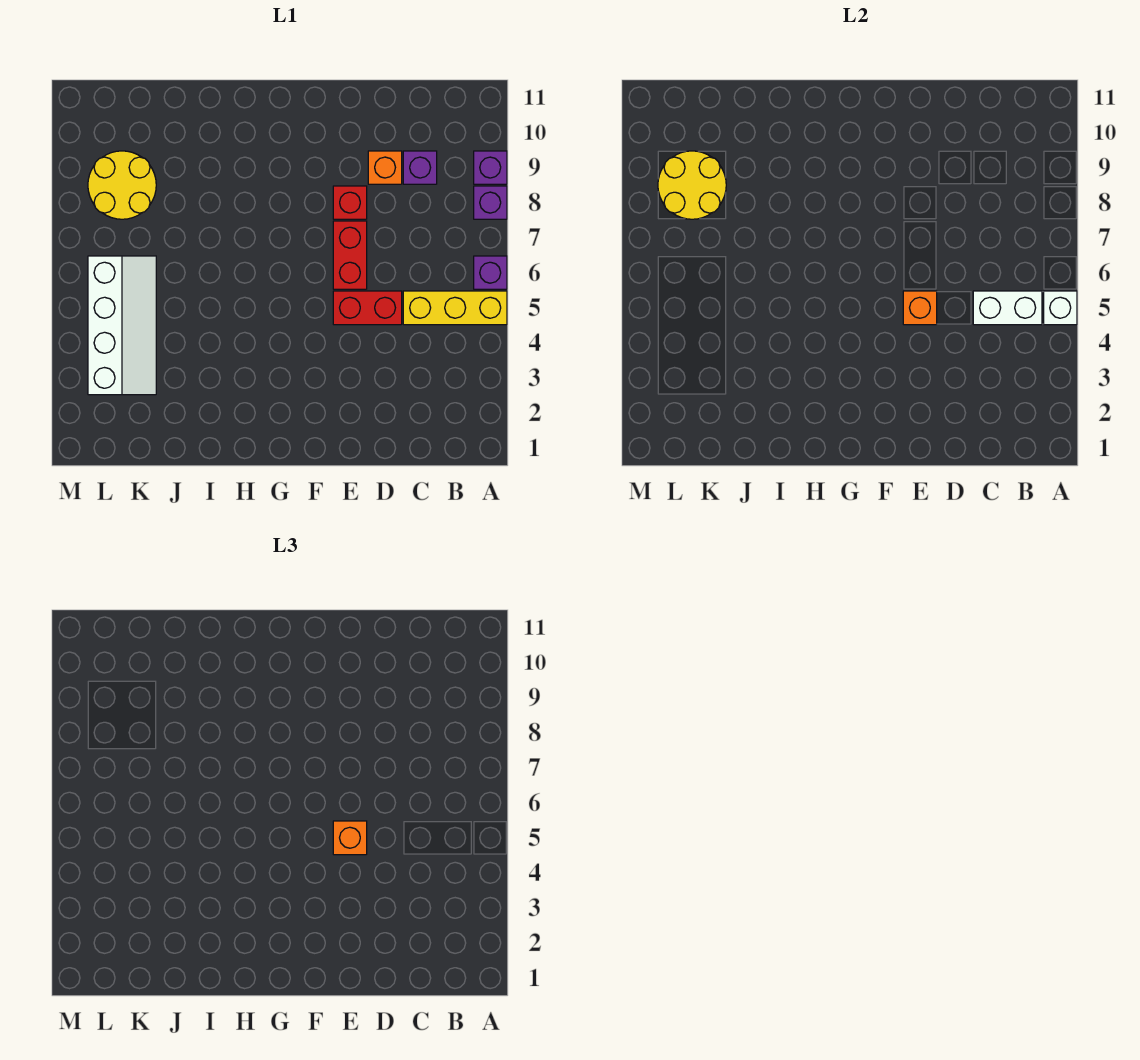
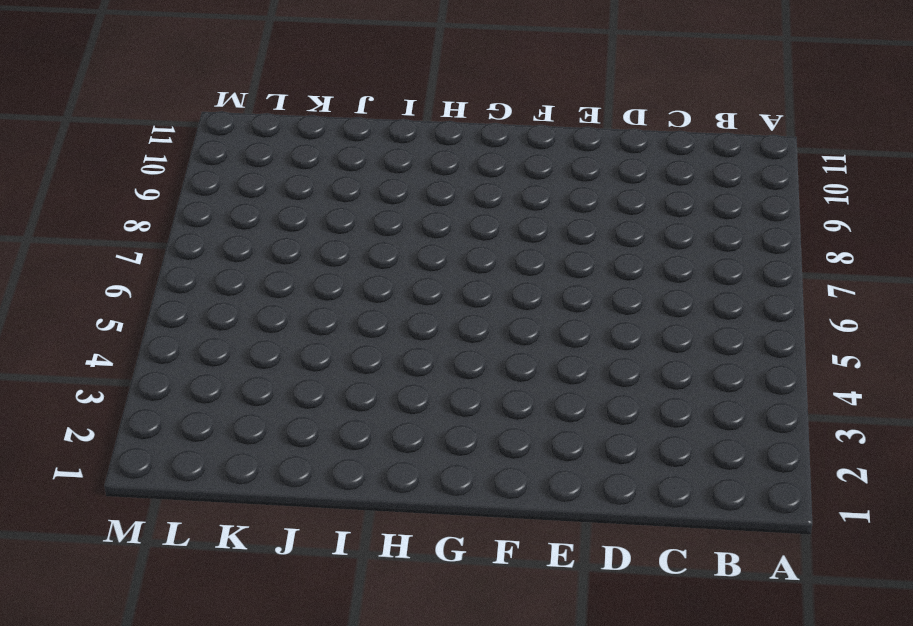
none -> yellow 1x3 brick [403,291,507,325]
none -> purple 1x1 brick [474,256,507,289]
none -> purple 1x1 brick [474,186,507,219]

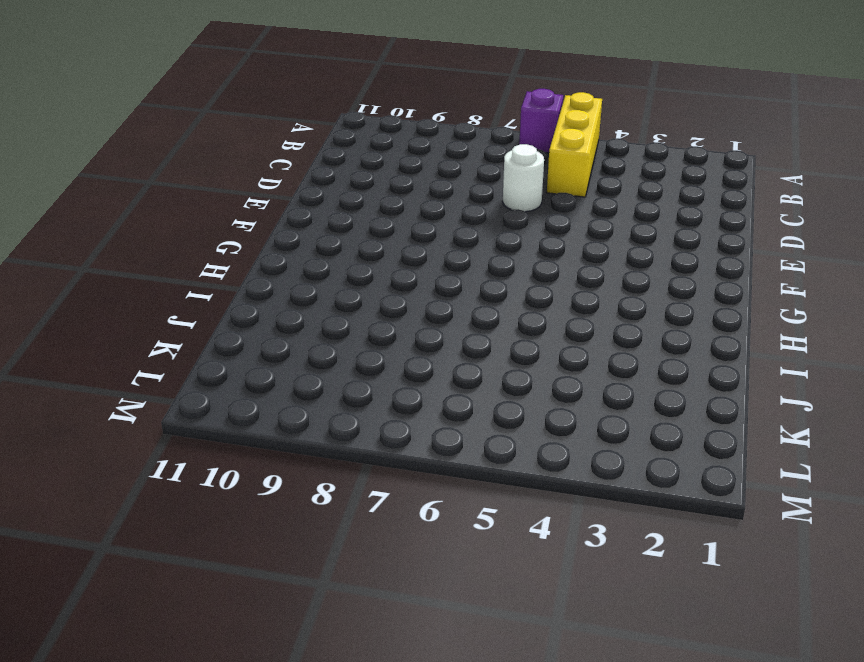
white 1x1 round brick [503,144,544,212] -> none
none -> purple 1x1 brick [474,186,507,219]
none -> purple 1x1 brick [474,151,507,184]
none -> purple 1x1 brick [403,151,437,184]

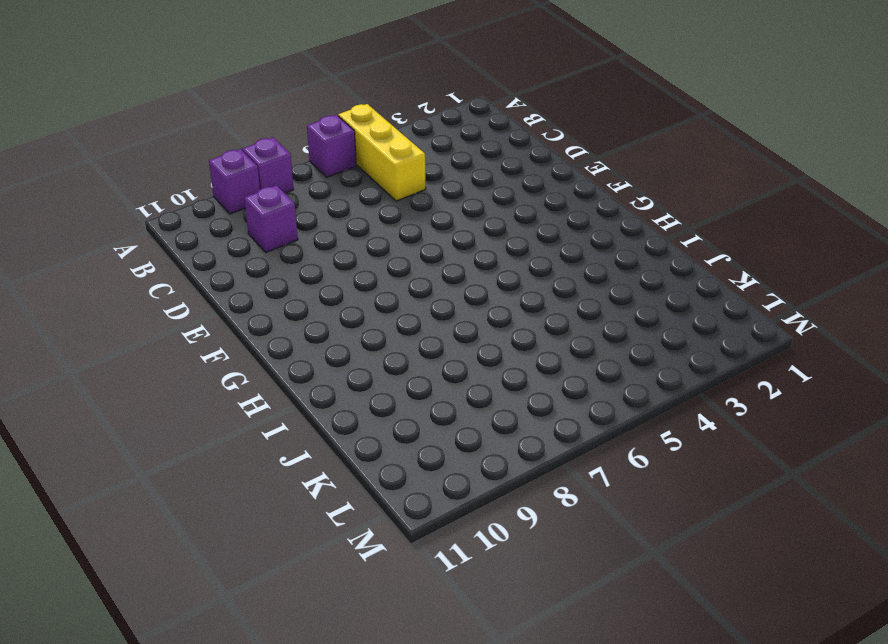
none -> red 1x2 brick [333,291,402,325]
none -> orange 1x1 brick [368,151,402,184]
none -> red 1x2 brick [333,221,367,289]

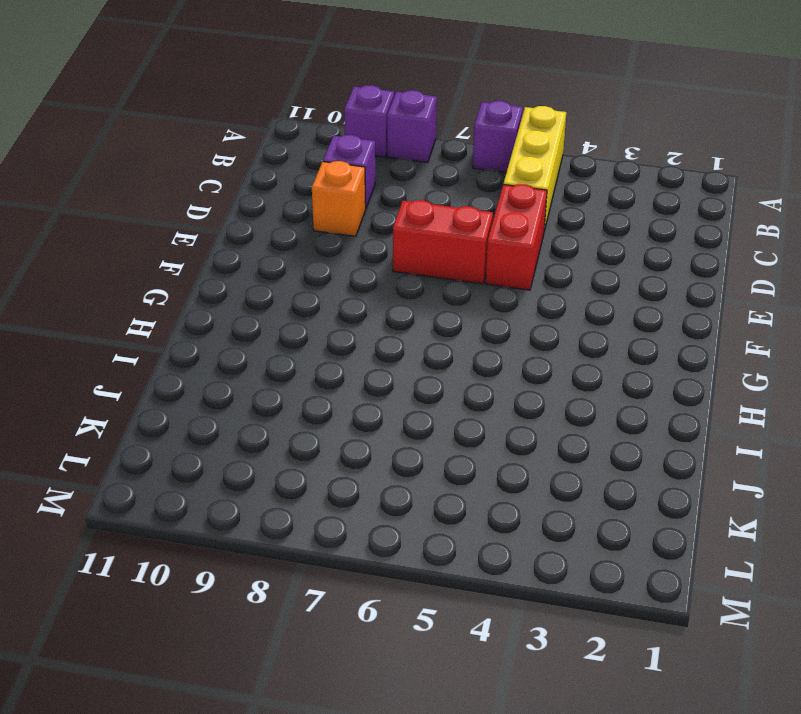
none -> red 1x1 brick [333,186,367,219]
none -> white 2x4 slope [88,256,156,395]
none -> yellow 2x2 round brick [88,151,156,219]

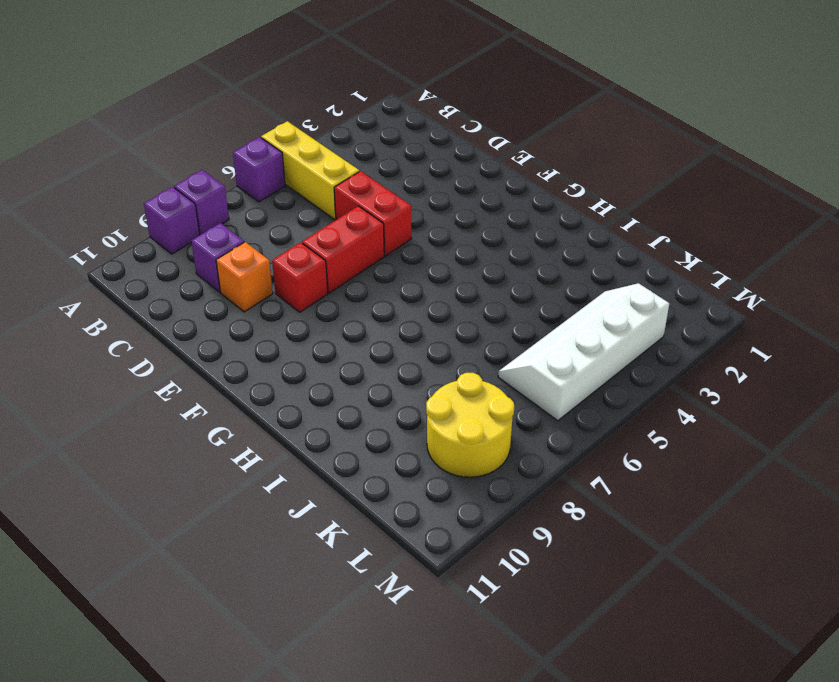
none -> white 1x1 brick [1044,291,1077,325]
none -> white 1x2 brick [973,291,1042,325]
none -> orange 1x1 brick [903,291,937,325]

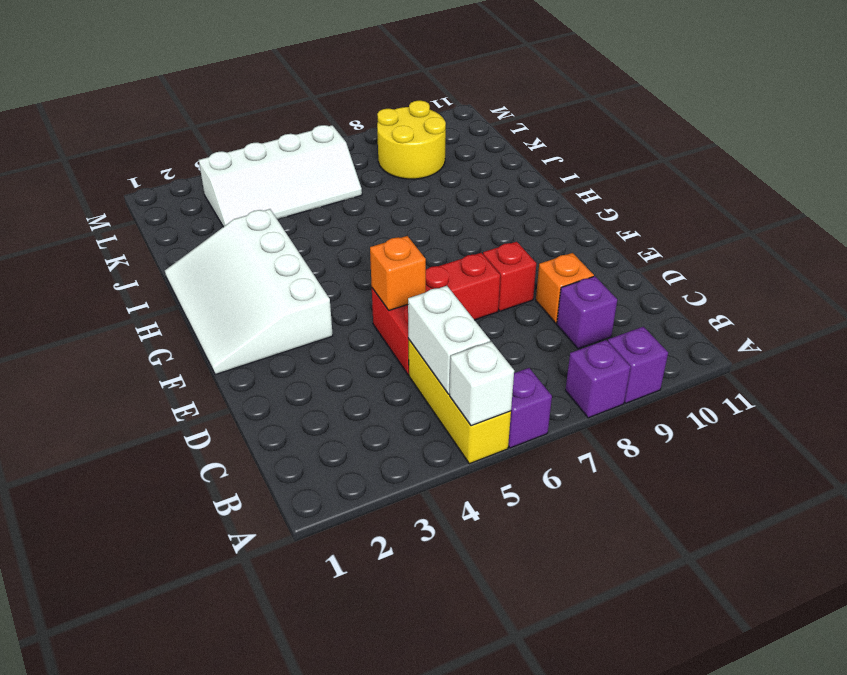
white 3x4 slope [165,209,333,375] -> none
none -> yellow 2x2 round brick [658,151,726,219]
none -> orange 1x1 brick [333,821,367,855]

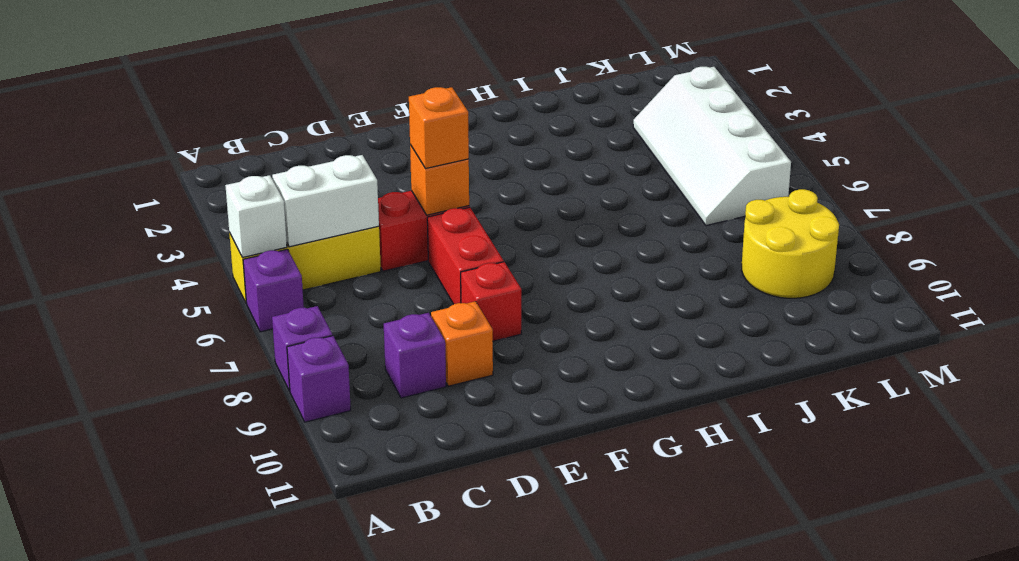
none -> yellow 2x2 round brick [658,151,726,219]

